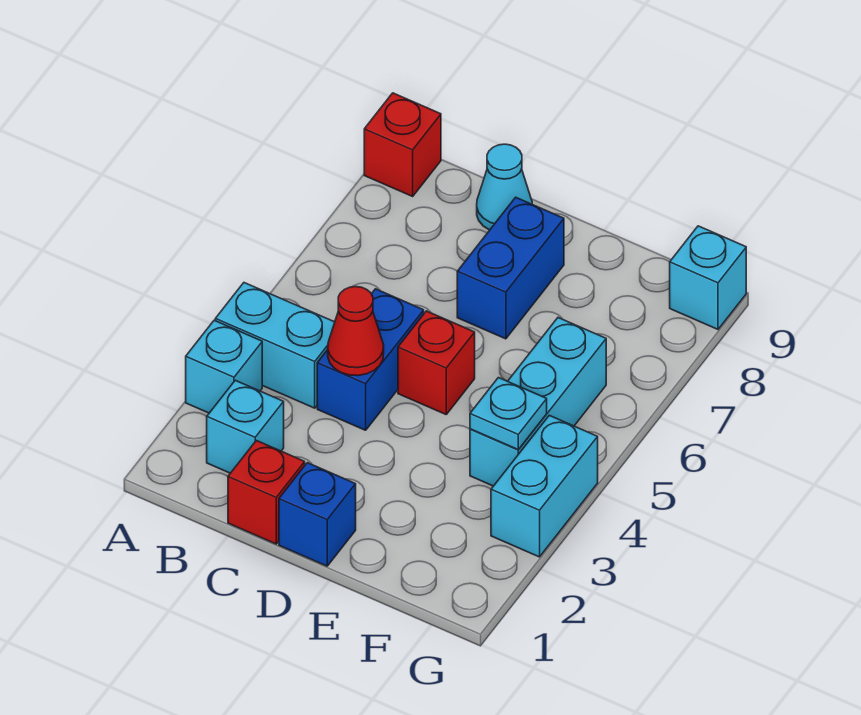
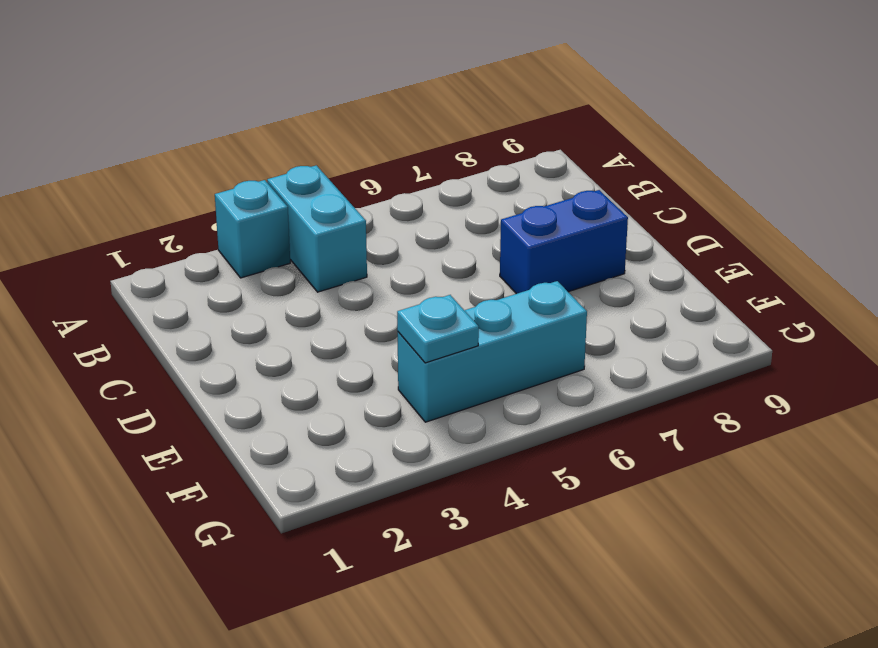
none -> red 1x1 brick [364,93,441,196]
none -> cyan 1x1 brick [207,380,284,473]
none -> red 1x1 brick [228,441,305,544]

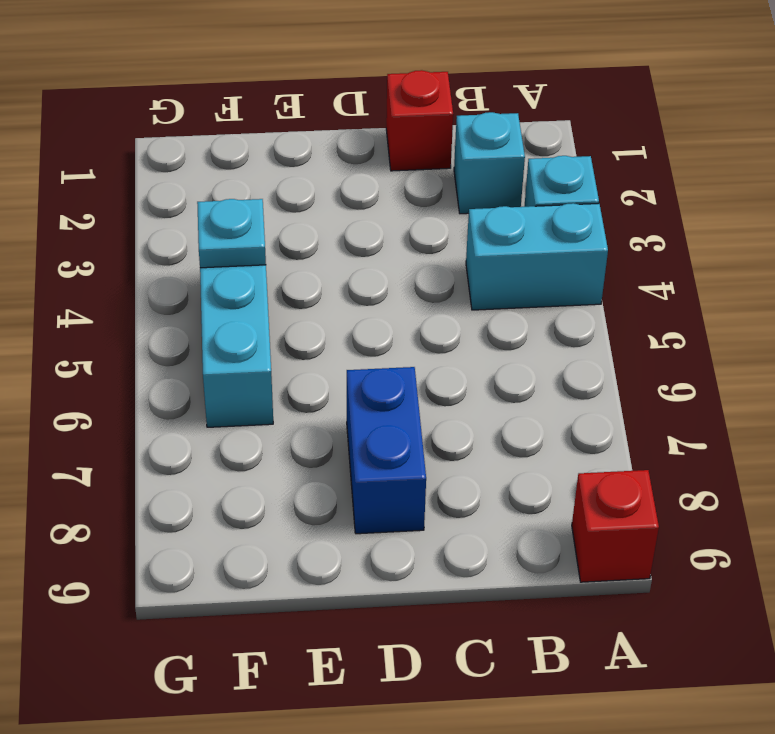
none -> blue 1x2 brick [317,289,424,430]
none -> cyan 1x1 cone [477,144,532,230]
none -> blue 1x1 brick [279,463,356,566]

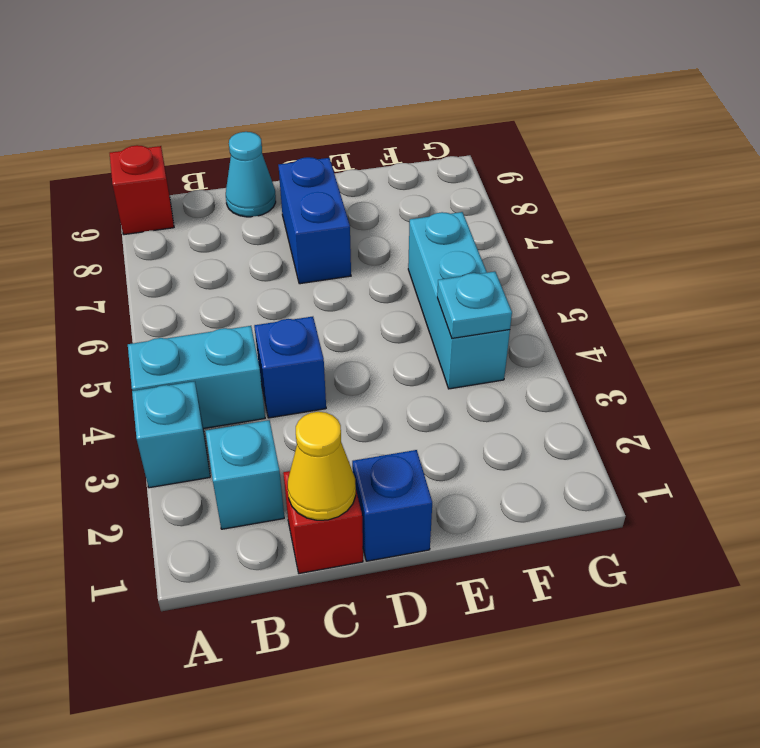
yellow 1x1 cone [288,412,356,520] -> none
blue 1x1 brick [254,317,326,418] -> blue 1x2 brick [317,289,424,430]
none -> red 1x1 brick [398,311,475,414]
none -> cyan 1x2 brick [491,415,598,557]
none -> cyan 1x1 brick [670,226,746,329]

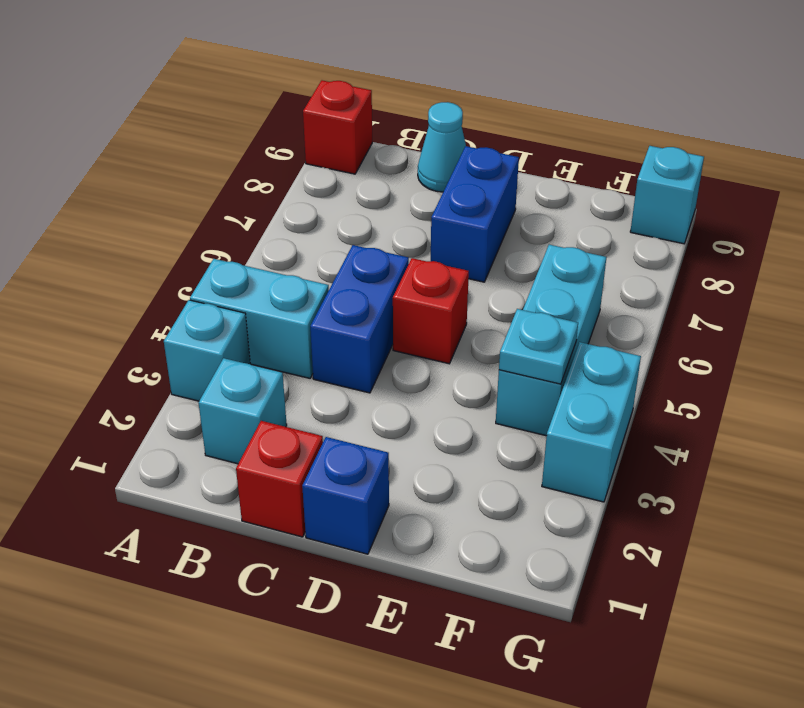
none -> red 1x1 cone [328,287,384,376]

